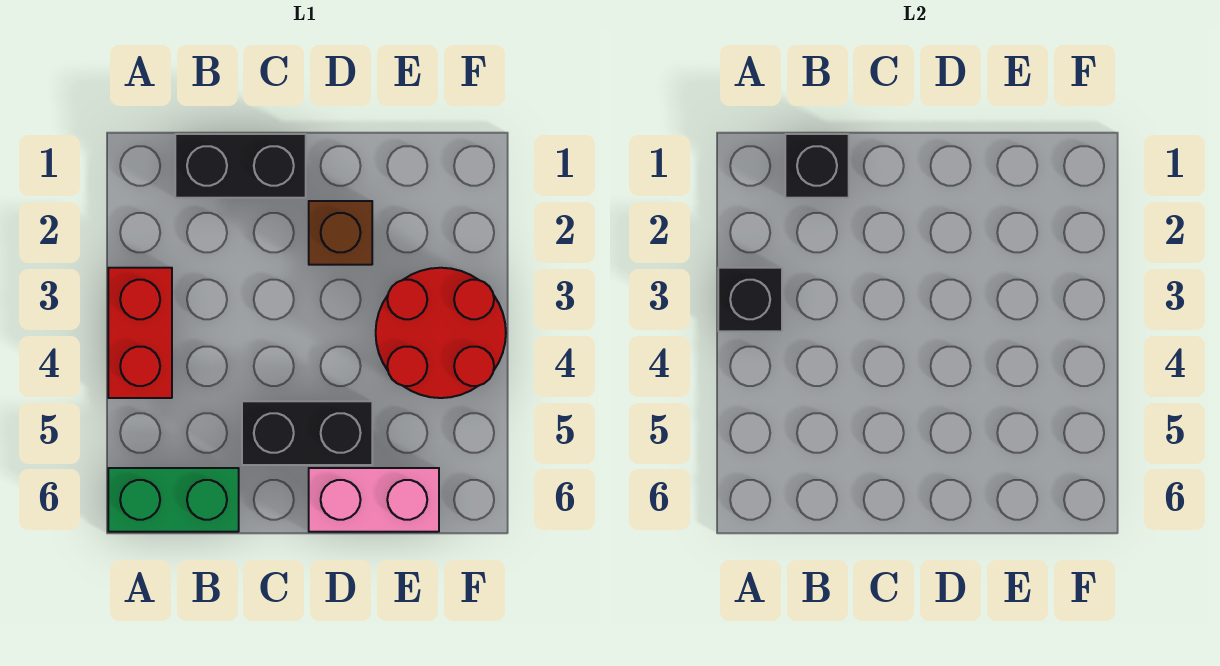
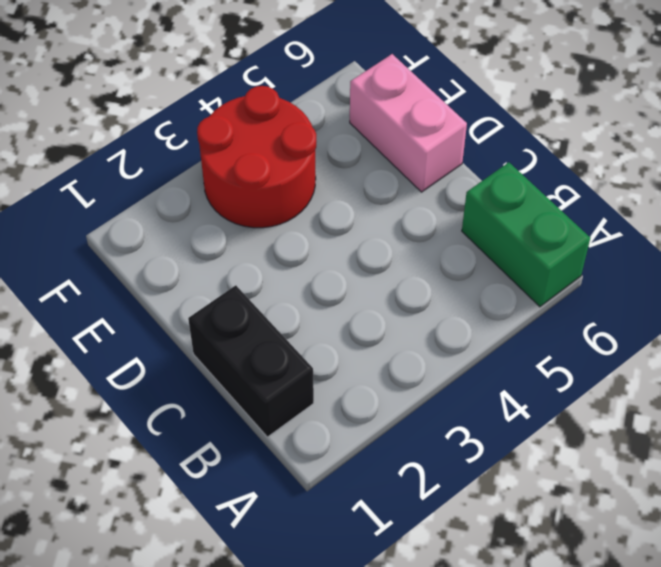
none -> red 1x2 brick [108,268,172,398]
none -> black 1x2 brick [242,401,372,465]

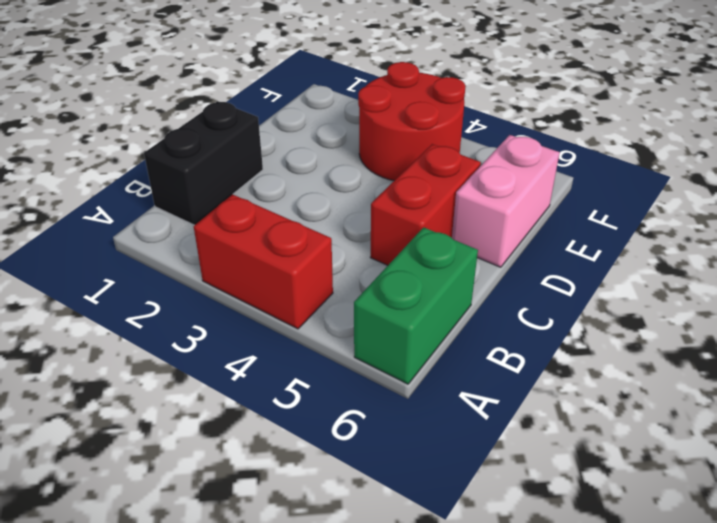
red 1x2 brick [370,144,481,265] -> black 1x2 brick [242,401,372,465]
none -> brown 1x1 brick [309,201,372,265]
none -> black 1x1 brick [718,268,782,331]

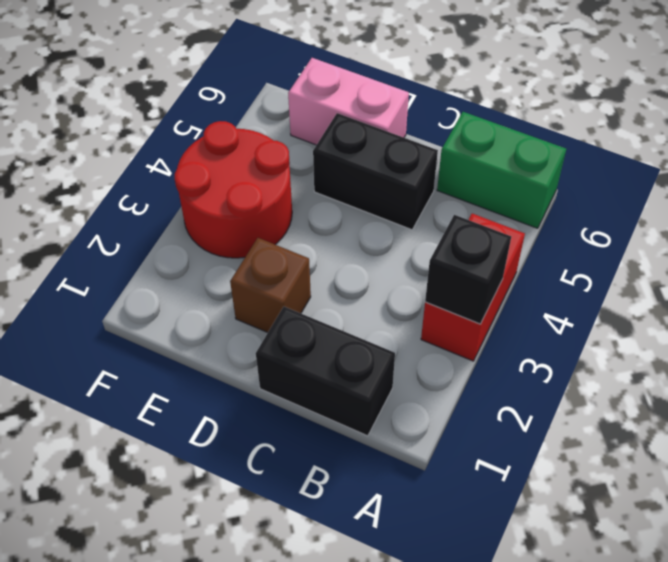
none -> black 1x1 brick [785,134,849,198]

